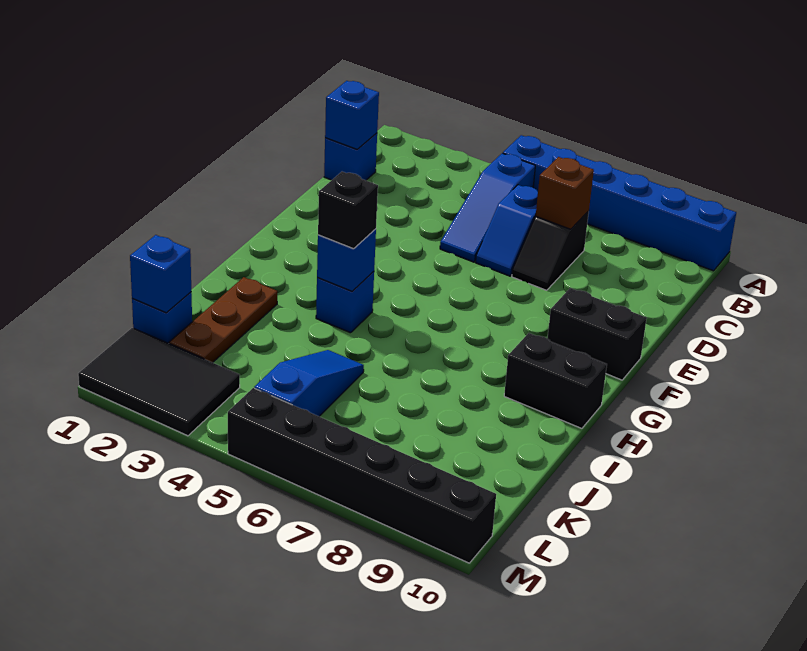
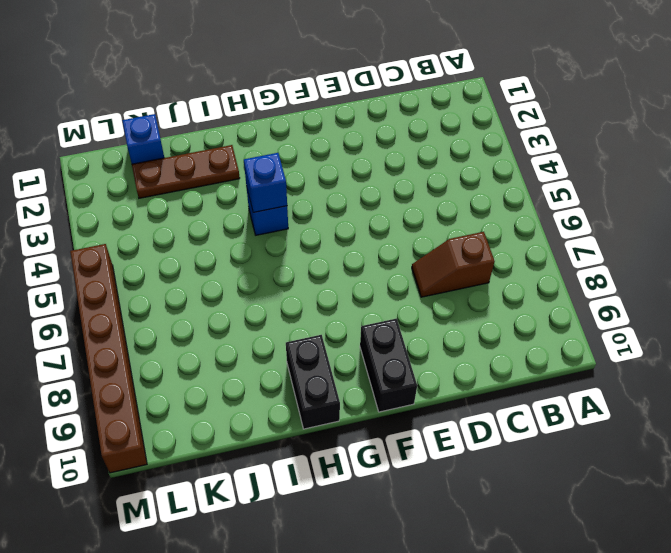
brown 1x2 slope [412,232,495,297] -> black 1x2 slope [512,211,589,290]
brown 1x6 brick [70,244,147,473] -> black 1x6 brick [228,388,496,563]
none -> blue 1x6 brick [503,135,736,271]
none -> blue 1x3 slope [440,153,535,262]
none -> blue 1x1 brick [324,133,377,180]

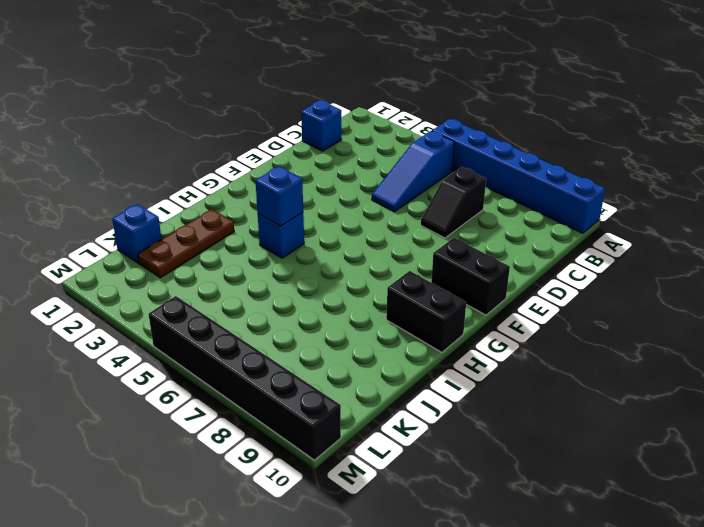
none -> blue 1x2 slope [476,185,538,276]
none -> blue 1x3 slope [254,350,364,416]
none -> black 2x3 tile [78,328,240,436]

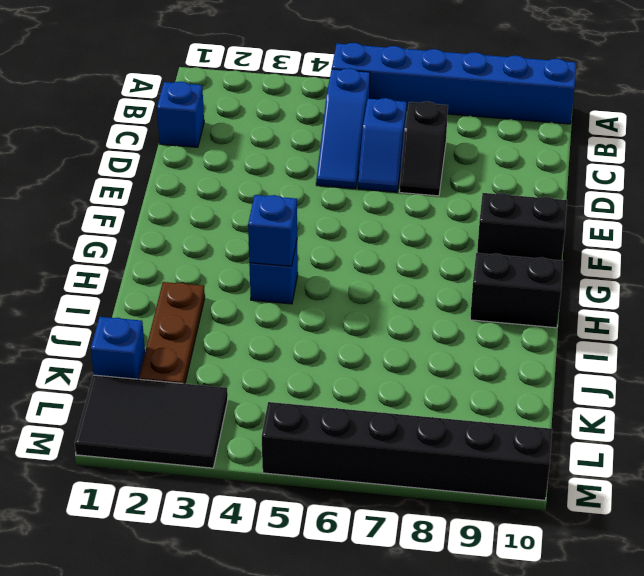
none -> blue 1x3 slope [254,350,364,416]
none -> blue 1x1 brick [325,81,379,149]
none -> brown 1x1 brick [536,157,594,229]

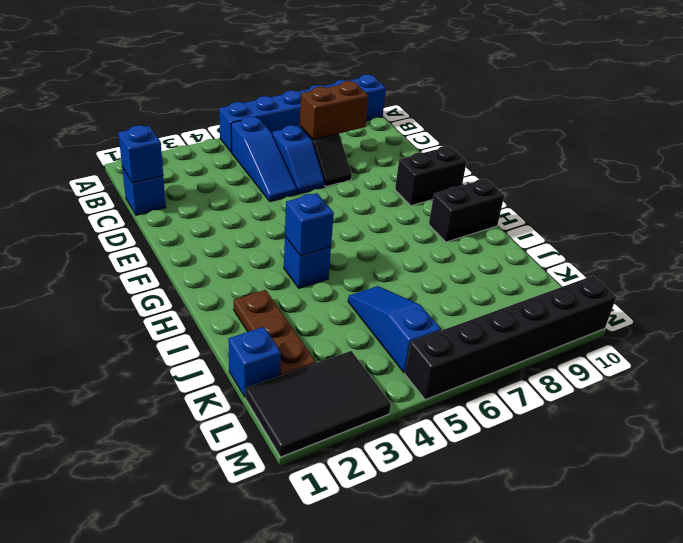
brown 1x2 brick [300,81,369,140] -> brown 1x1 brick [536,157,594,229]
none -> blue 1x1 brick [130,235,191,313]
none -> black 1x1 brick [318,172,378,249]

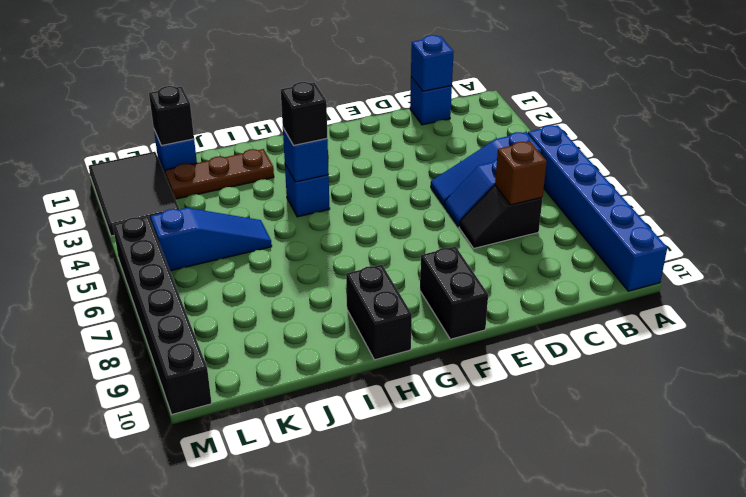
black 1x1 brick [149,86,194,146] -> blue 1x1 brick [130,235,191,313]

